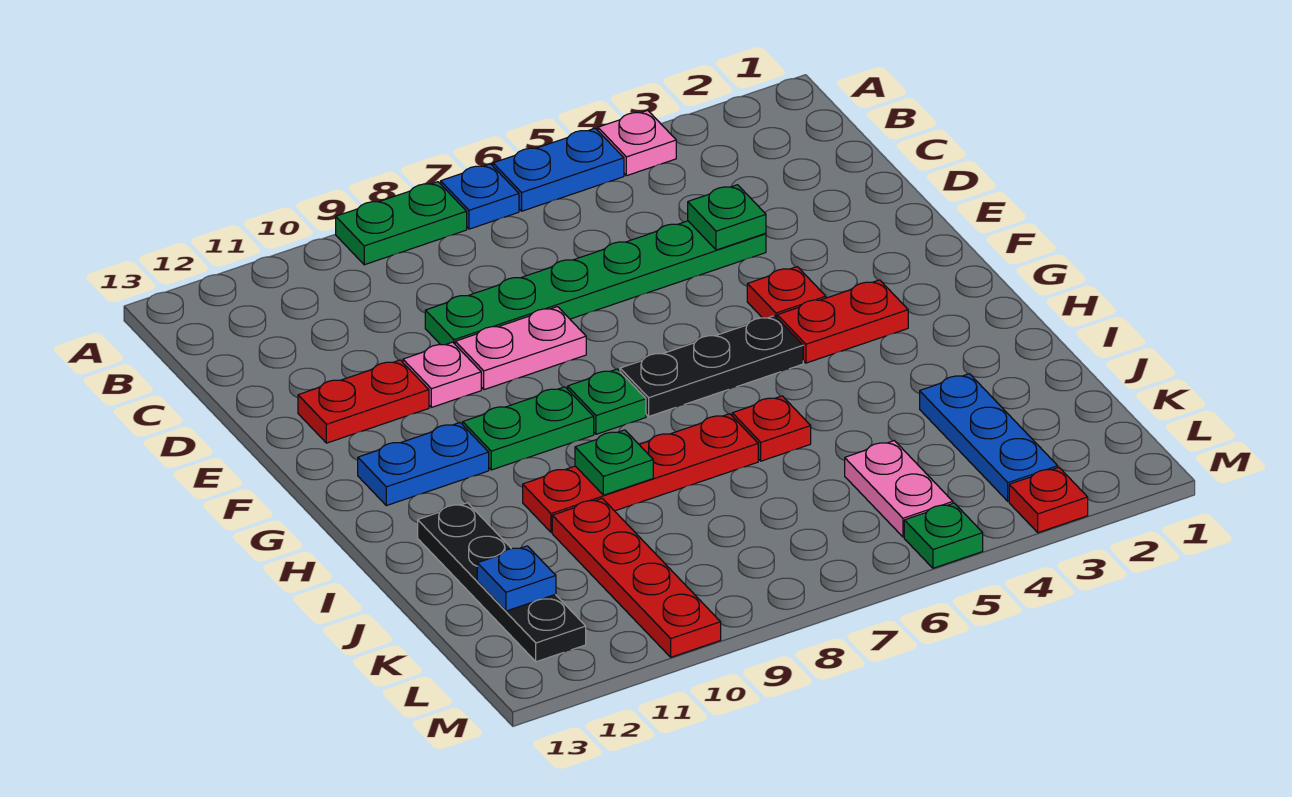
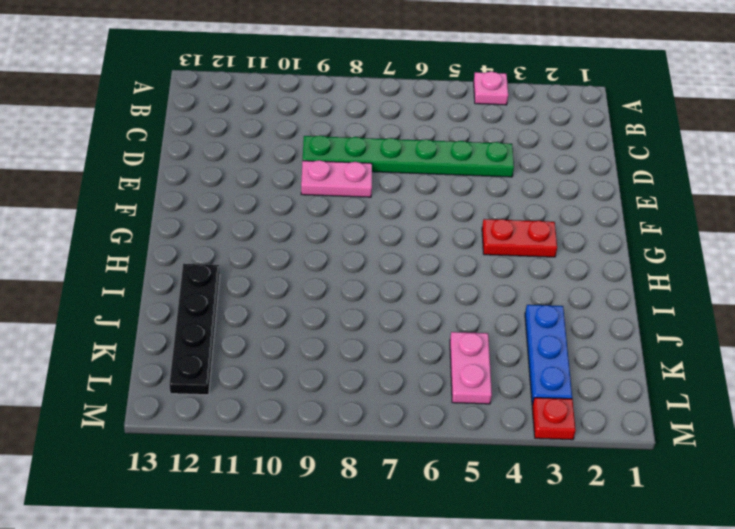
none -> blue 1x2 plate [493,128,624,211]
none -> blue 1x1 plate [441,164,519,229]
none -> green 1x2 plate [336,182,467,265]

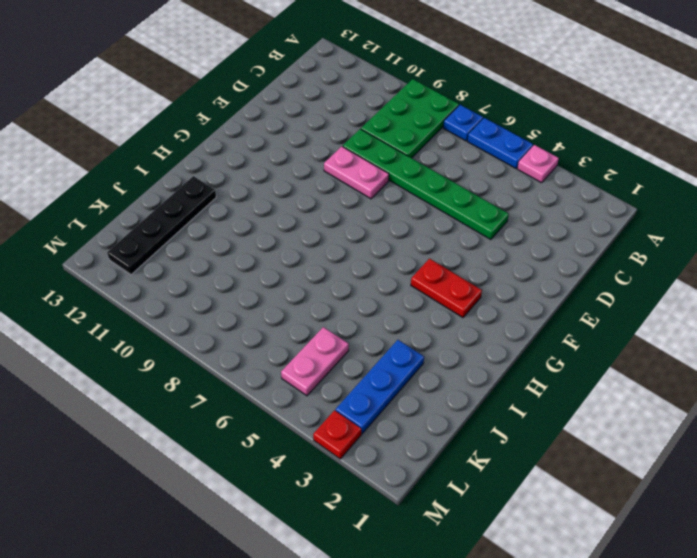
green 2x3 plate [361,79,459,158] -> green 1x2 plate [336,182,467,265]
none -> pink 1x1 plate [403,342,481,407]
none -> red 1x2 plate [298,360,429,443]
none -> red 1x1 plate [747,267,826,318]

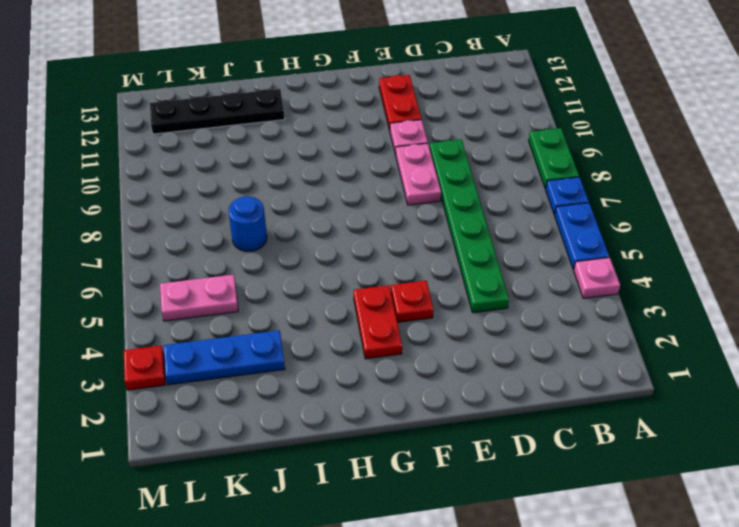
blue 1x1 round brick [228,196,267,251] -> none
none -> black 1x3 plate [620,316,803,416]
none -> green 1x1 plate [568,369,646,434]
none -> green 1x2 plate [463,387,594,470]

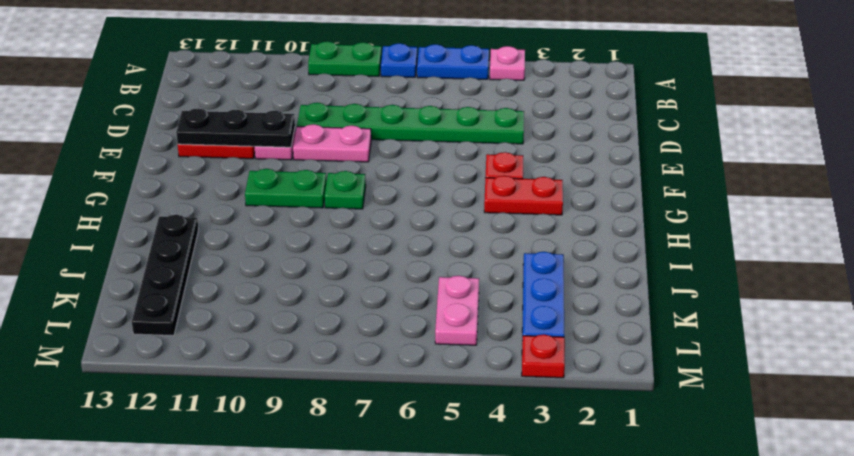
black 1x3 plate [176,108,295,147] -> black 1x3 plate moved to [620,316,803,416]
none -> blue 1x2 plate [358,423,489,506]
none -> red 1x1 plate [732,396,811,461]
none -> red 1x4 plate [523,414,758,532]

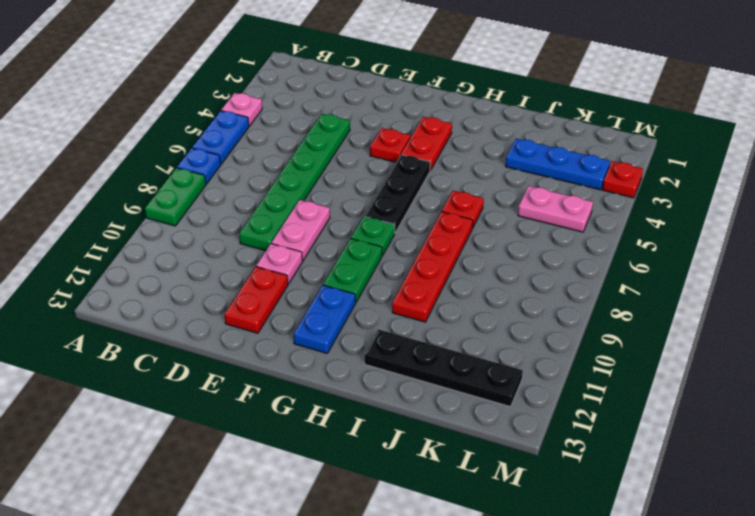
none -> red 1x4 plate [552,498,721,657]
none -> green 1x1 plate [904,503,983,568]
none -> green 1x1 plate [688,185,766,250]

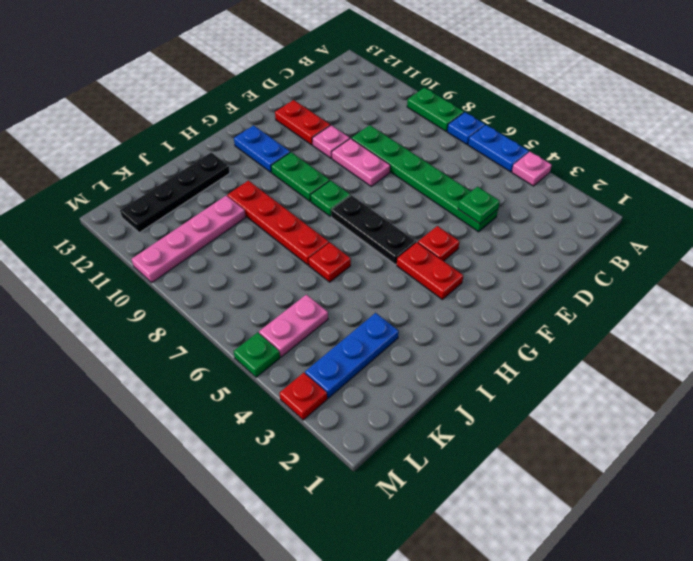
pink 1x4 plate [132,196,246,282] -> red 1x4 plate [552,498,721,657]
none -> green 1x1 plate [575,430,653,495]
none -> blue 1x1 plate [477,546,556,611]

